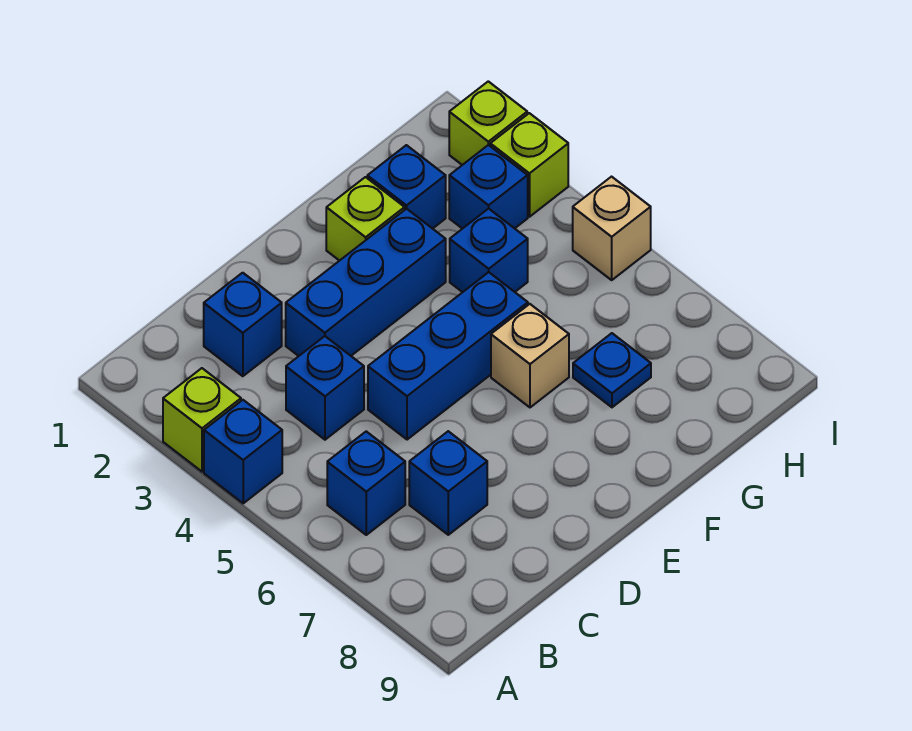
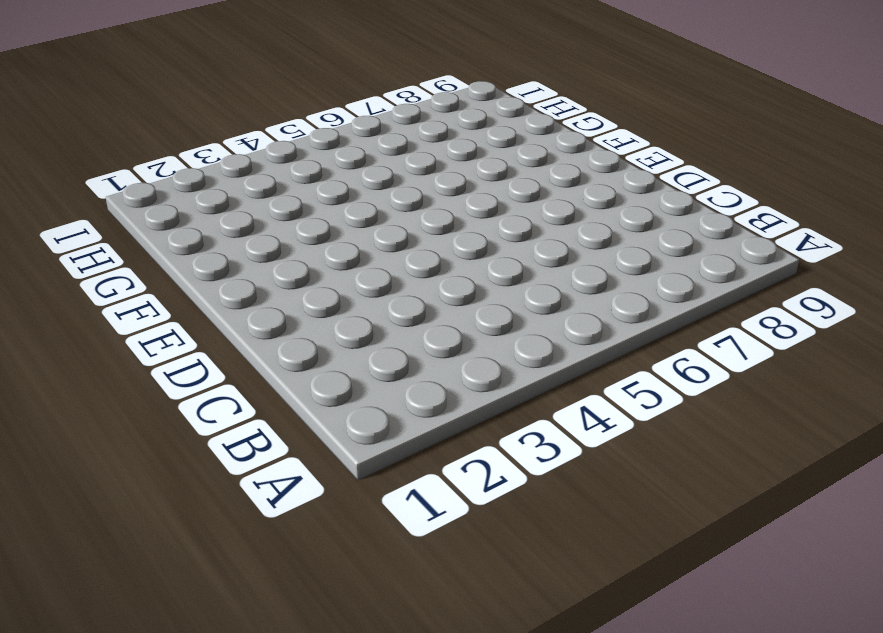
none -> lime 1x1 brick [163,368,241,472]
none -> blue 1x1 brick [204,400,282,503]
none -> blue 1x1 brick [327,431,405,535]

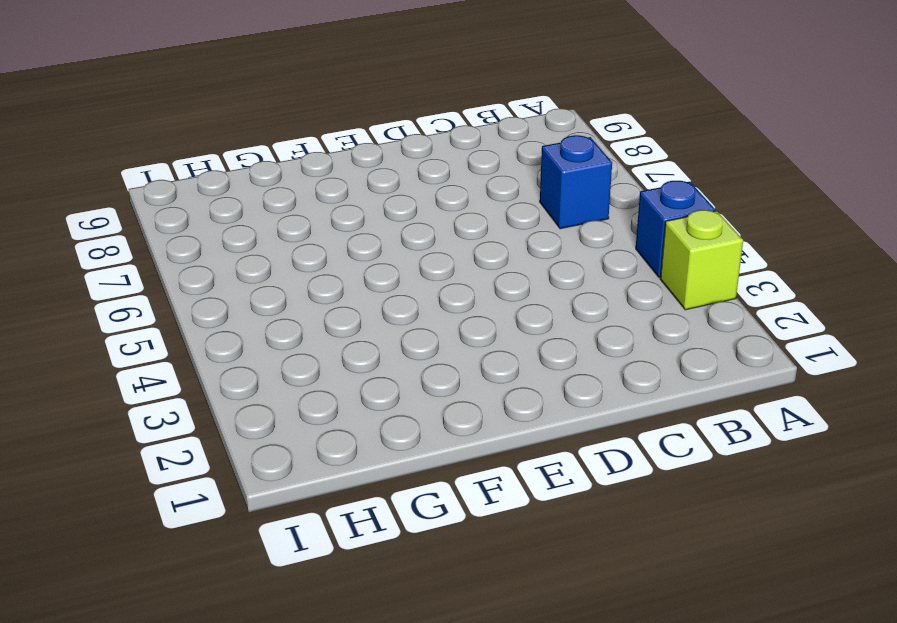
none -> blue 1x1 brick [204,273,282,376]
none -> blue 1x1 brick [286,336,364,440]
none -> blue 1x1 brick [409,431,487,535]

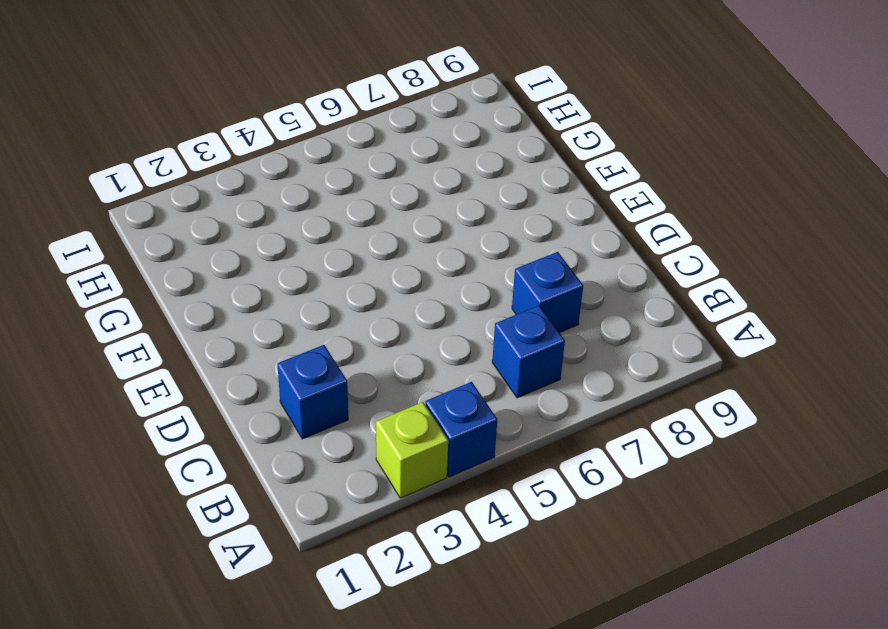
none -> blue 1x1 brick [286,336,364,440]
none -> blue 1x3 brick [286,209,446,356]
none -> blue 1x3 brick [368,272,528,440]

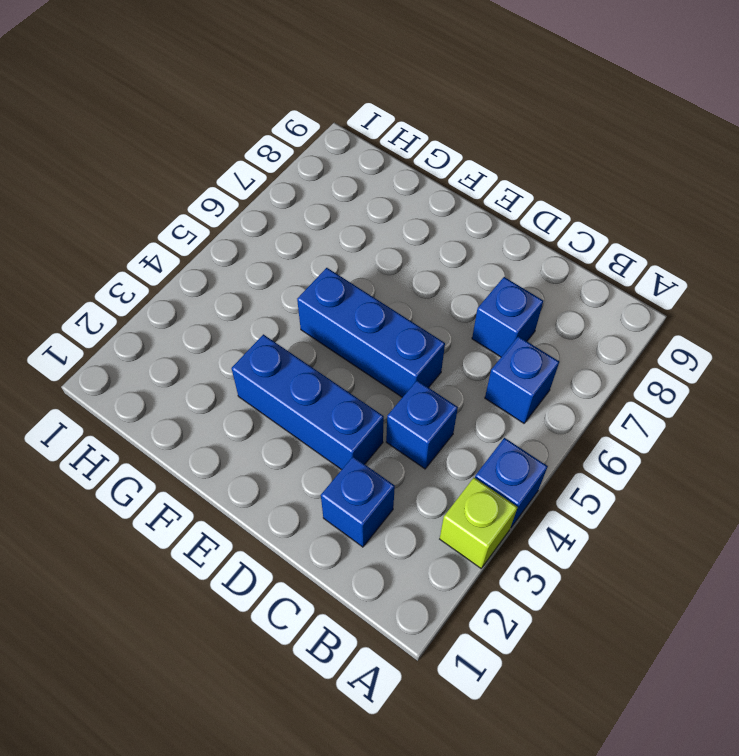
none -> lime 1x1 brick [326,177,405,261]
none -> tan 1x1 brick [491,304,569,407]
none -> blue 1x1 brick [367,145,446,229]

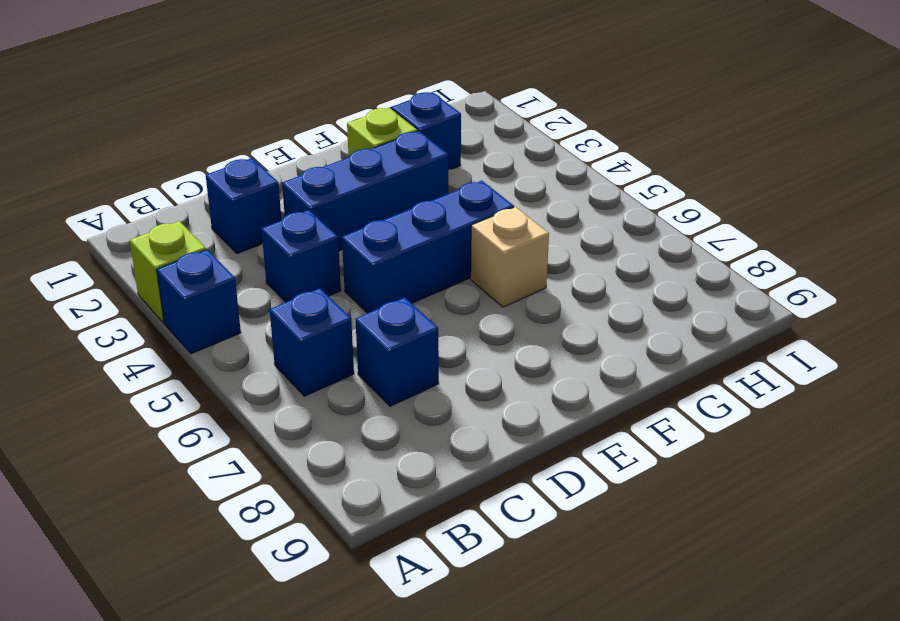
none -> blue 1x1 brick [450,209,528,292]
none -> blue 1x1 plate [573,333,651,407]
none -> blue 1x1 brick [449,145,528,229]

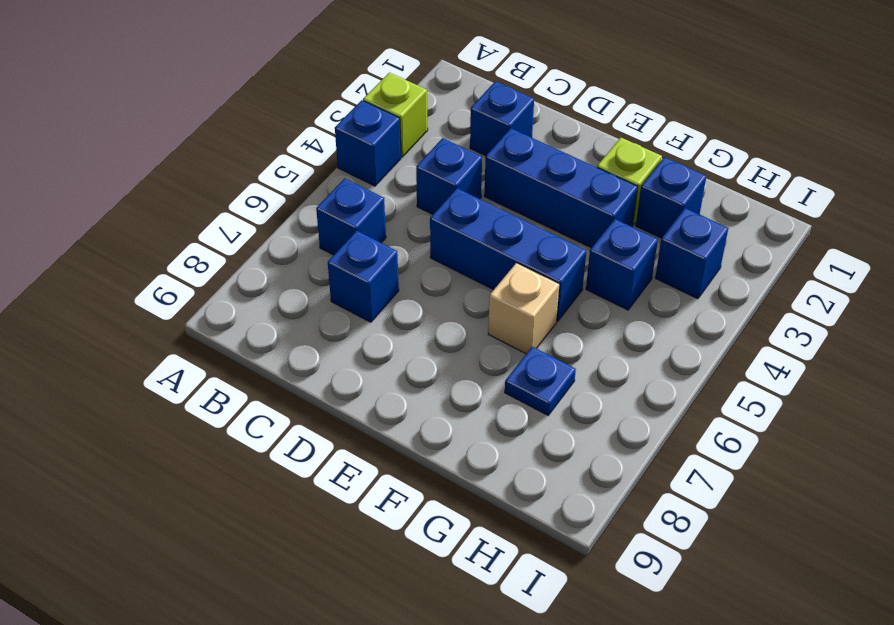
none -> lime 1x1 brick [449,81,527,165]
none -> lime 1x1 brick [490,113,568,217]
none -> tan 1x1 brick [573,177,651,280]

